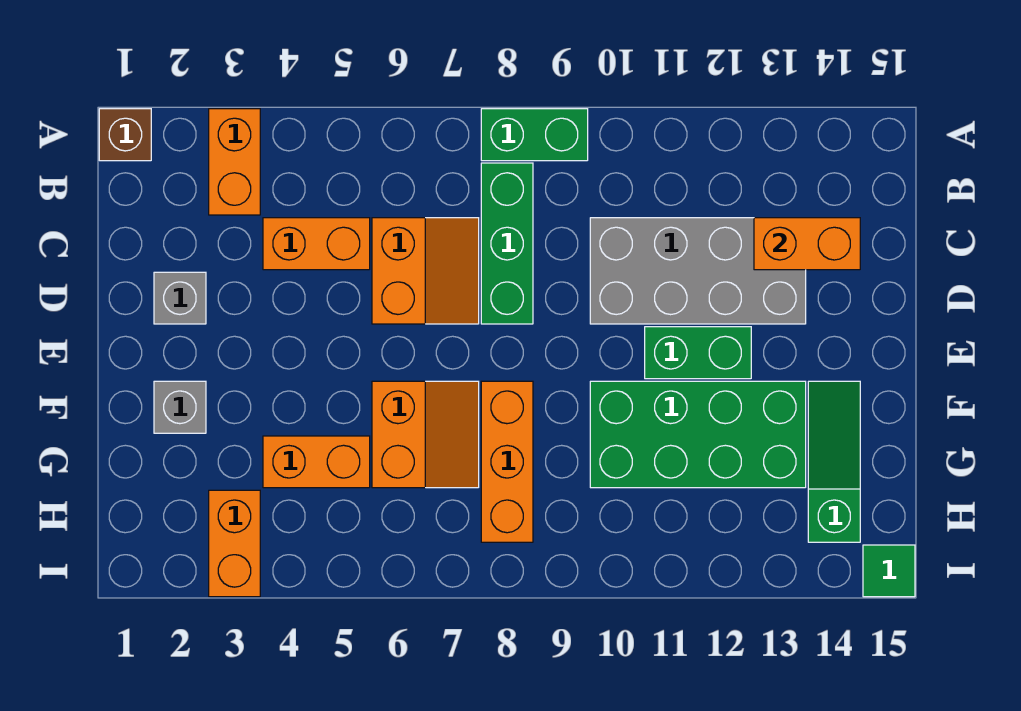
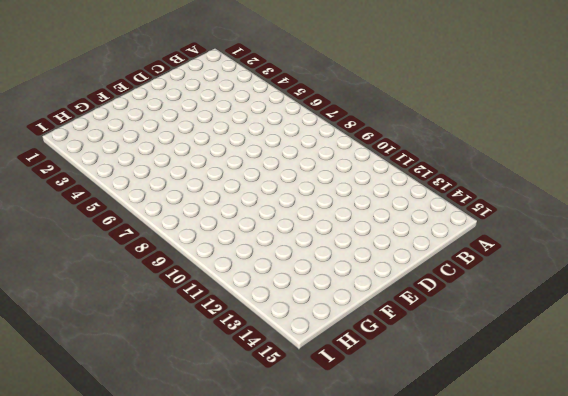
none -> brown 1x1 brick [99,109,151,161]
none -> orange 1x2 brick [209,109,260,215]
none -> green 1x2 brick [481,109,588,161]

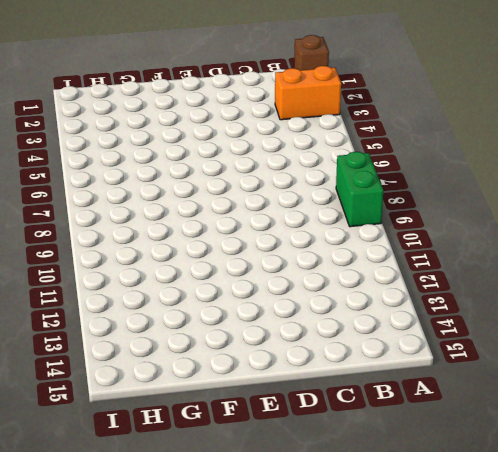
none -> green 1x3 brick [481,163,533,324]
none -> orange 1x2 brick [263,218,370,270]
none -> orange 2x2 slope [372,218,479,324]

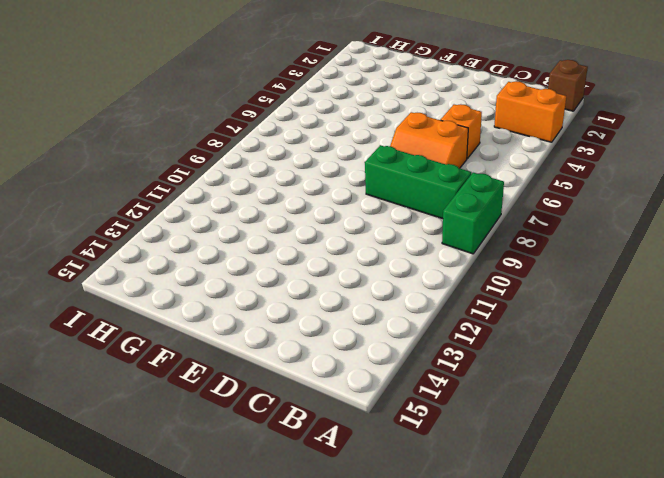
orange 1x1 brick [441,104,482,159] -> orange 1x2 brick [263,218,370,270]
none -> grey 2x4 brick [590,218,806,324]
none -> grey 1x1 brick [154,272,206,324]
none -> green 1x2 brick [645,327,751,379]

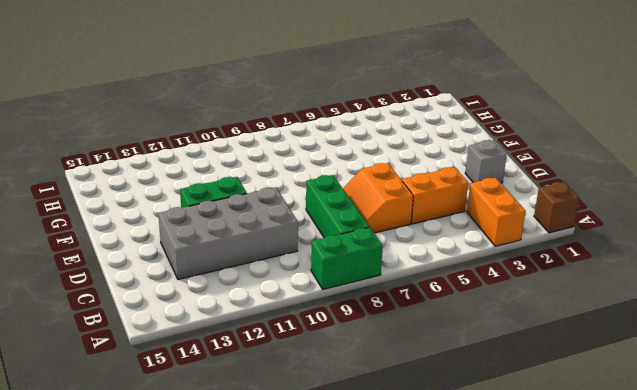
none -> grey 1x1 brick [154,381,206,433]
none -> orange 2x2 slope [372,381,479,488]
none -> orange 1x3 brick [481,381,533,542]

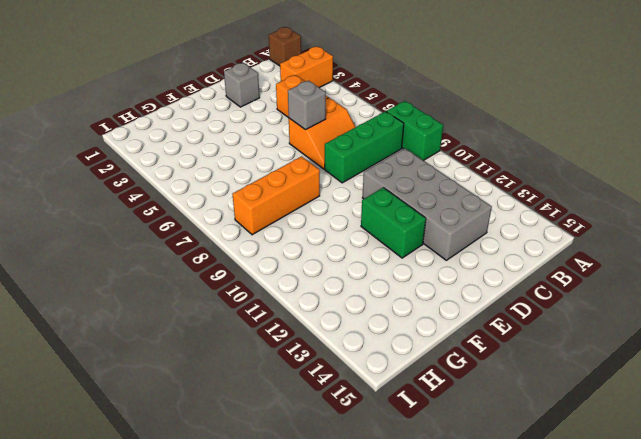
grey 1x1 brick [288,81,326,130] -> grey 1x1 brick moved to [154,381,206,433]
none -> orange 2x2 slope [372,381,479,488]
none -> green 2x4 brick [590,381,806,488]
none -> green 1x3 slope [808,381,860,542]

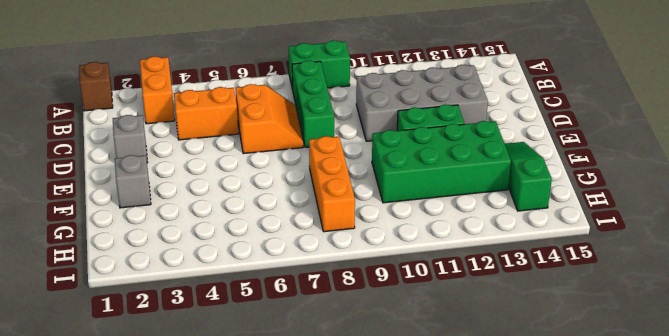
none -> orange 2x2 slope [372,381,479,488]
none -> orange 1x2 brick [263,436,370,488]
none -> orange 1x2 brick [209,490,260,597]

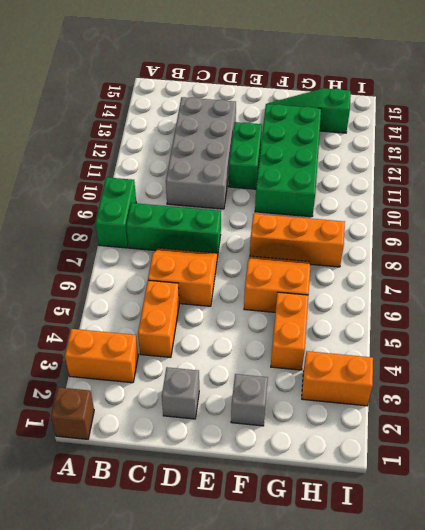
none -> green 1x1 tile [863,545,915,597]
none -> orange 1x2 brick [754,218,860,270]

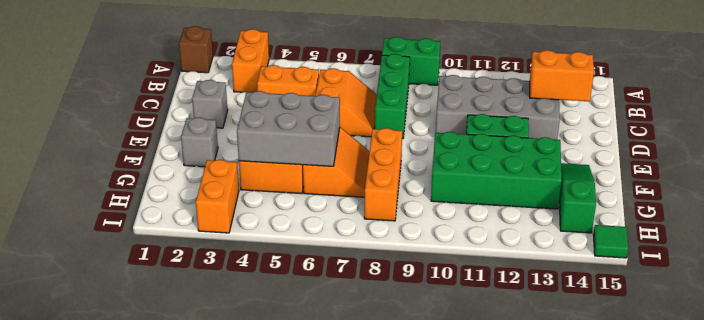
grey 2x3 brick [237,91,340,166] -> none

